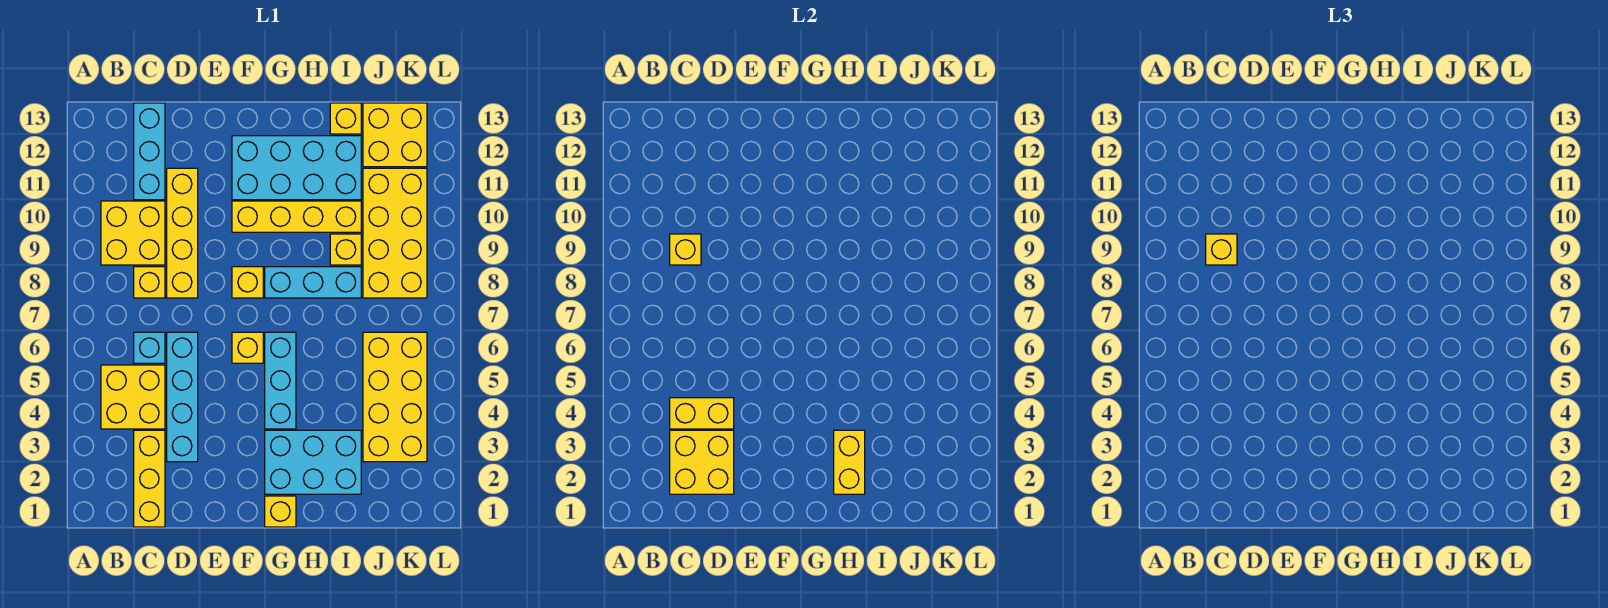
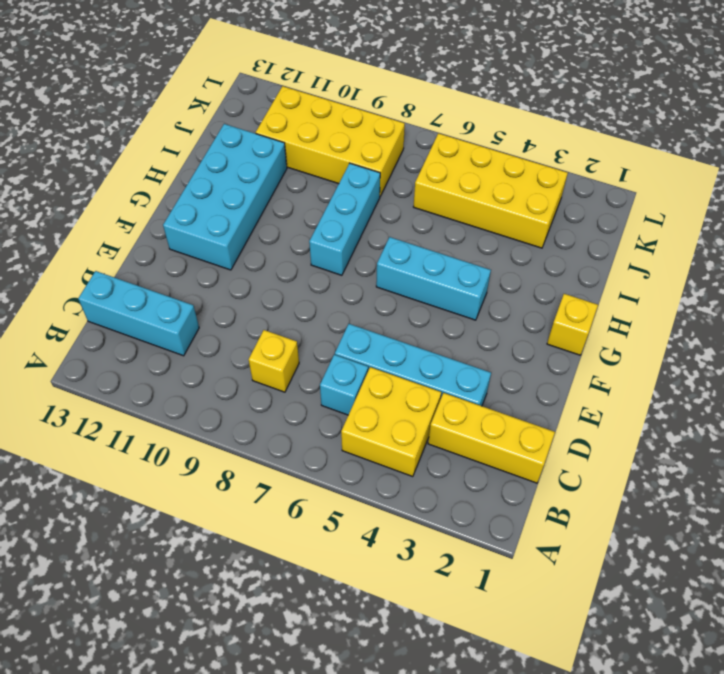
none -> yellow 2x2 brick [101,201,165,265]
none -> yellow 1x4 brick [167,168,198,298]
none -> yellow 1x1 brick [232,332,263,363]

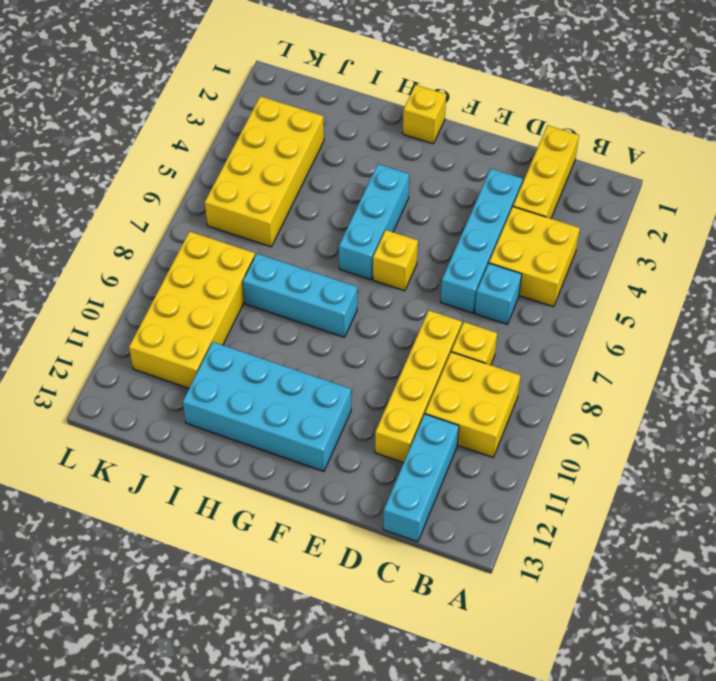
none -> yellow 1x1 brick [232,267,263,298]
none -> yellow 1x4 brick [232,201,361,232]
none -> cyan 2x3 brick [265,430,361,494]

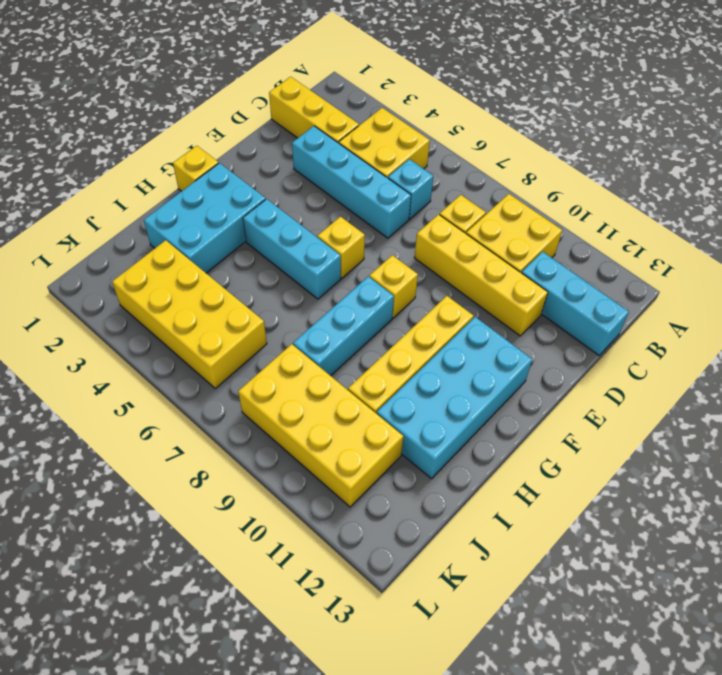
none -> yellow 1x1 brick [330,234,361,265]
none -> yellow 1x1 brick [330,103,361,134]
none -> yellow 2x2 brick [363,103,427,167]

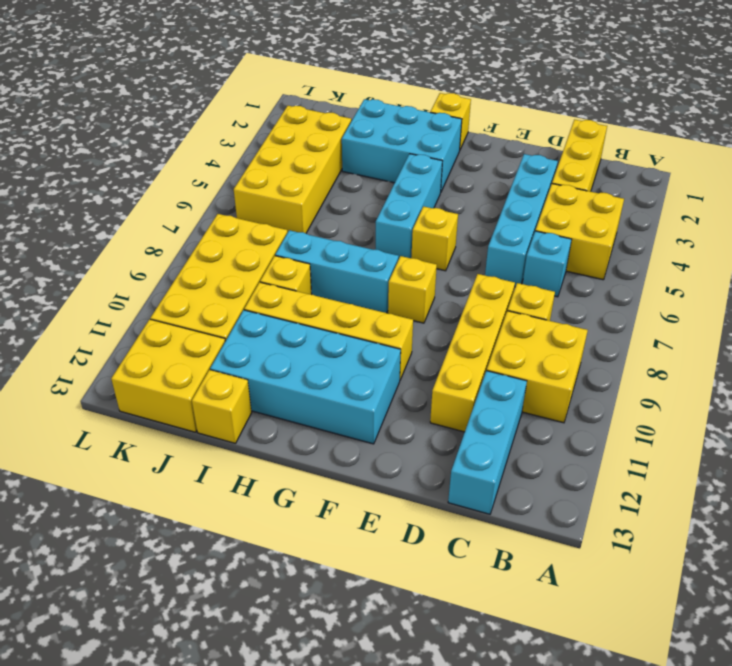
none -> yellow 2x2 brick [670,430,734,494]
none -> yellow 1x2 brick [670,398,734,429]
none -> yellow 1x1 brick [670,234,701,265]

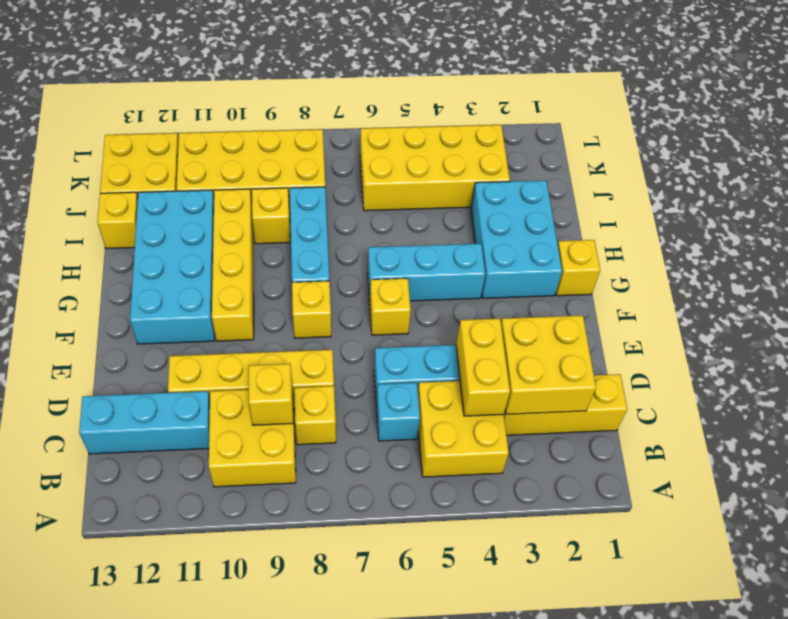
none -> yellow 1x2 brick [834,430,865,494]
none -> yellow 1x1 brick [1206,234,1237,265]

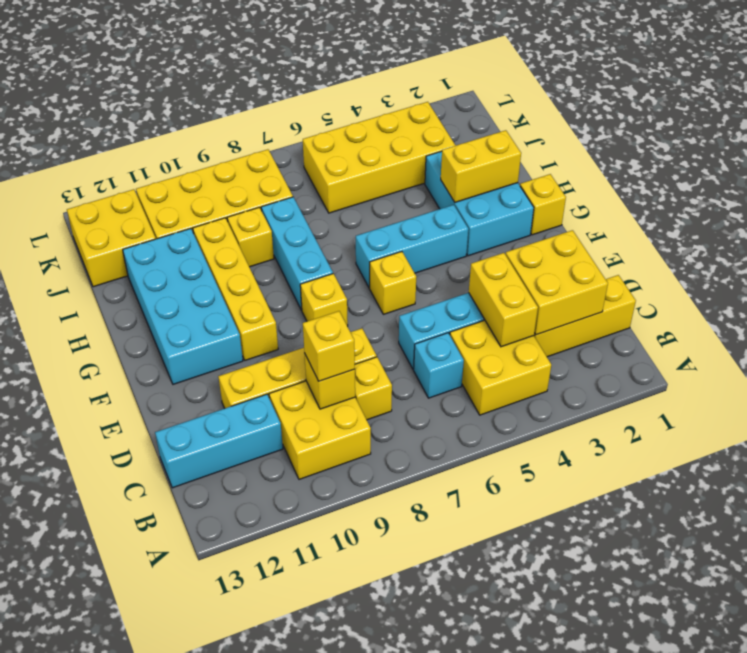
none -> yellow 1x1 brick [330,103,361,134]

